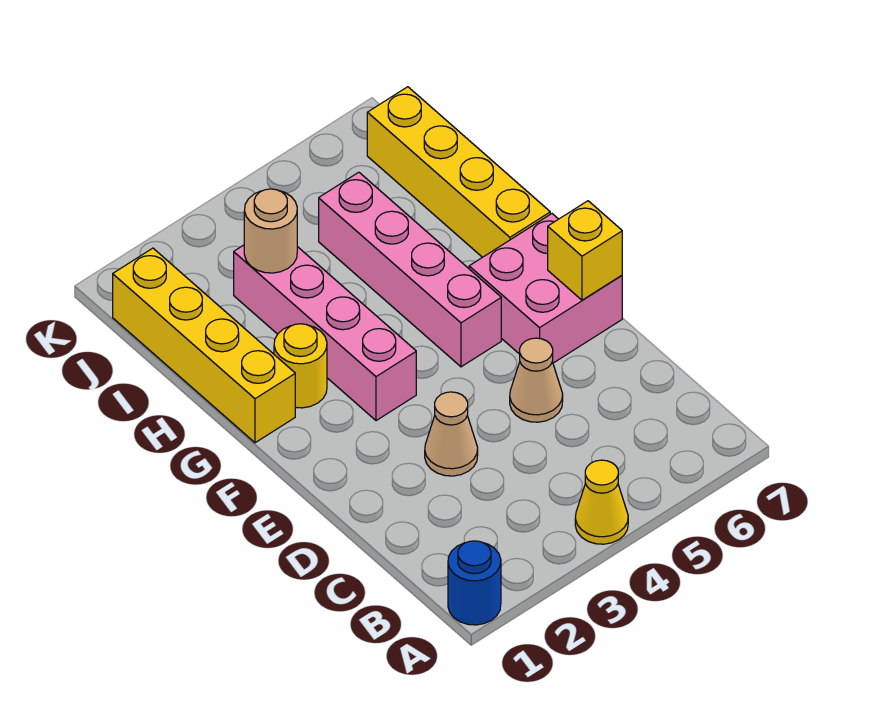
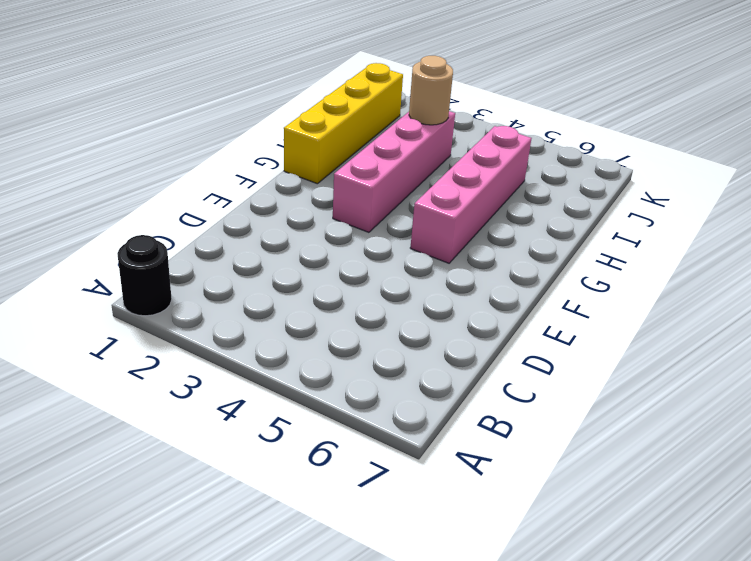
black 1x1 round brick [117,235,172,316] -> blue 1x1 round brick [448,541,501,625]
none -> yellow 1x1 cone [575,460,628,544]
none -> tan 1x1 cone [425,392,478,476]
none -> tan 1x1 cone [510,338,563,422]

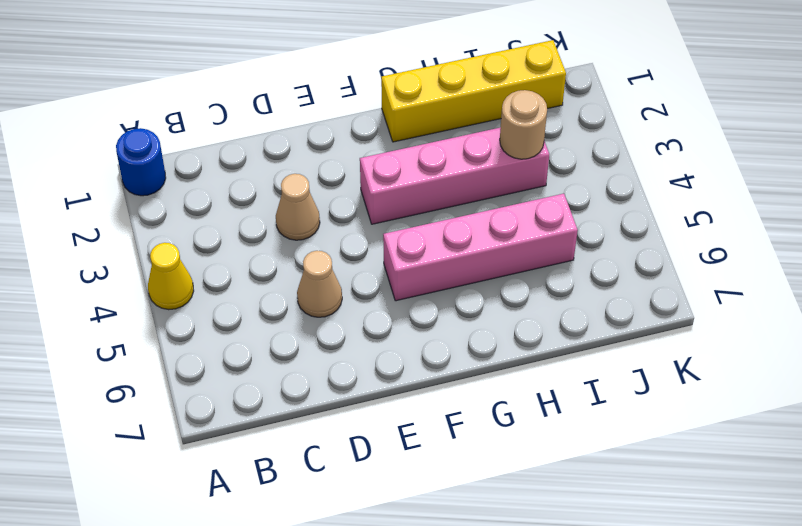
none -> pink 2x2 brick [469,214,622,363]
none -> yellow 1x1 round brick [274,324,327,408]
none -> yellow 1x4 brick [367,87,550,257]

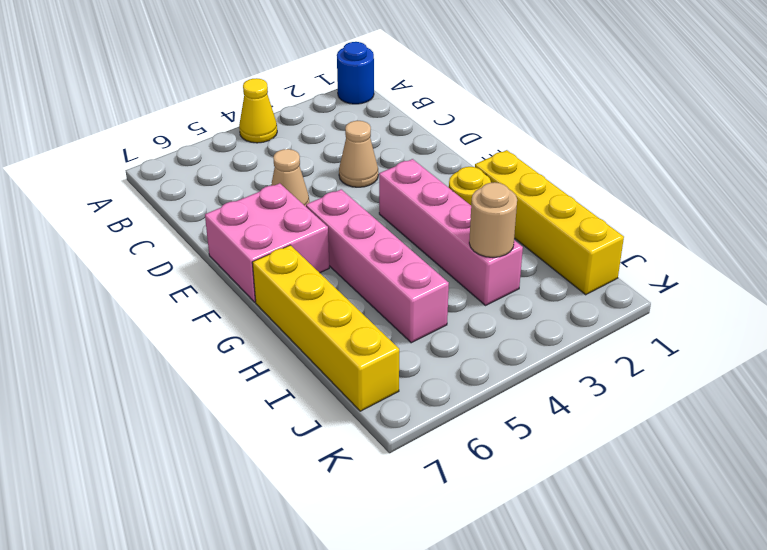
none -> yellow 1x1 brick [548,201,622,300]

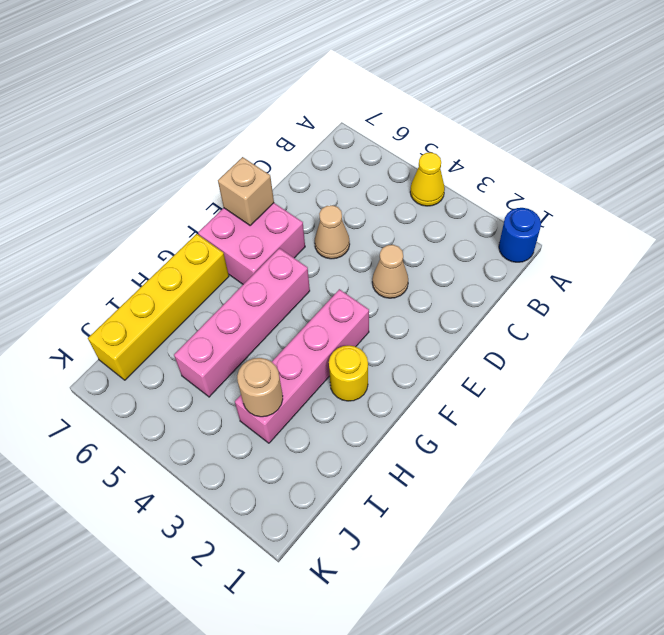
tan 1x1 brick [218,157,274,225] -> yellow 1x1 brick [548,201,622,300]
none -> yellow 1x4 brick [113,248,295,443]

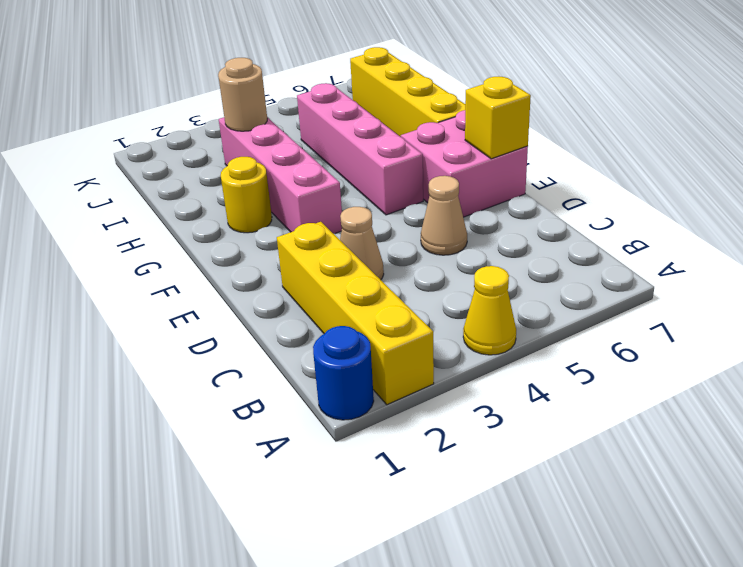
yellow 1x4 brick [277,222,434,405] -> yellow 1x4 brick moved to [113,248,295,443]

